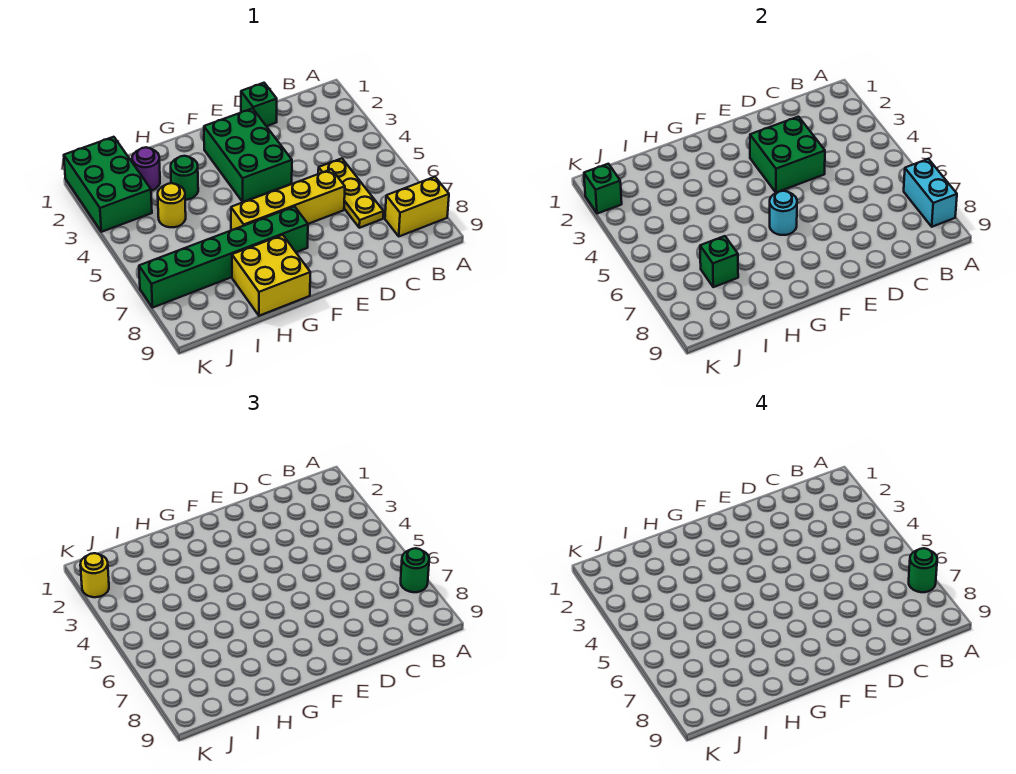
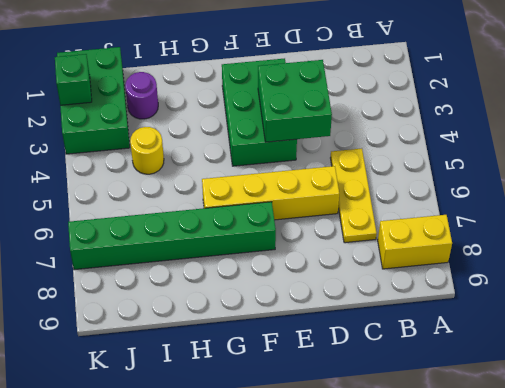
none -> green 1x1 brick [241,83,277,126]
none -> yellow 2x2 brick [232,235,310,316]
none -> green 1x1 round brick [171,156,198,200]

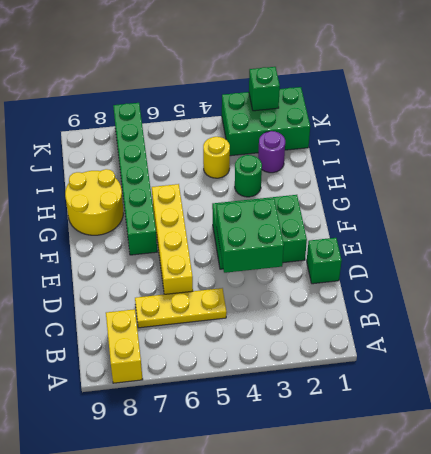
yellow 2x2 round brick [65,169,123,235] -> yellow 2x2 brick [232,235,310,316]
none -> cyan 1x2 brick [904,159,957,227]
none -> cyan 1x1 round brick [770,191,797,235]
none -> green 1x1 brick [700,236,738,287]

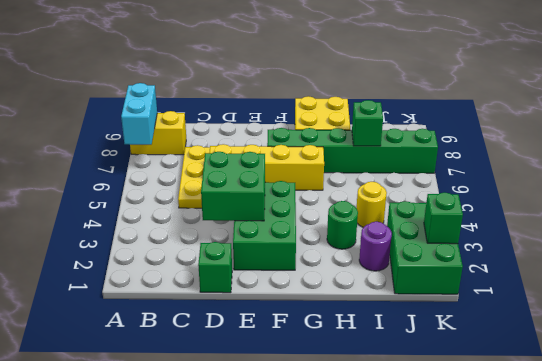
none -> cyan 1x1 round brick [770,191,797,235]
none -> green 1x1 round brick [401,548,429,592]
none -> yellow 1x1 round brick [80,553,109,597]

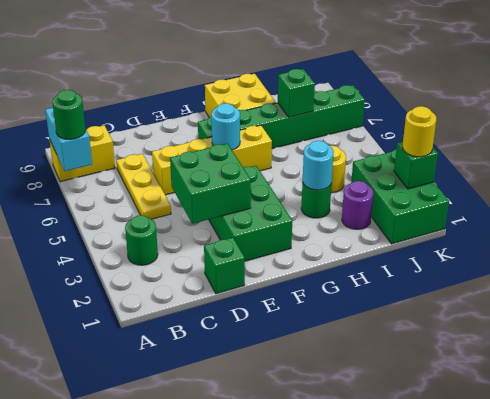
green 1x1 round brick [125,215,158,265] -> green 1x1 round brick moved to [909,548,937,592]
cyan 1x1 round brick [303,141,334,190] -> none

